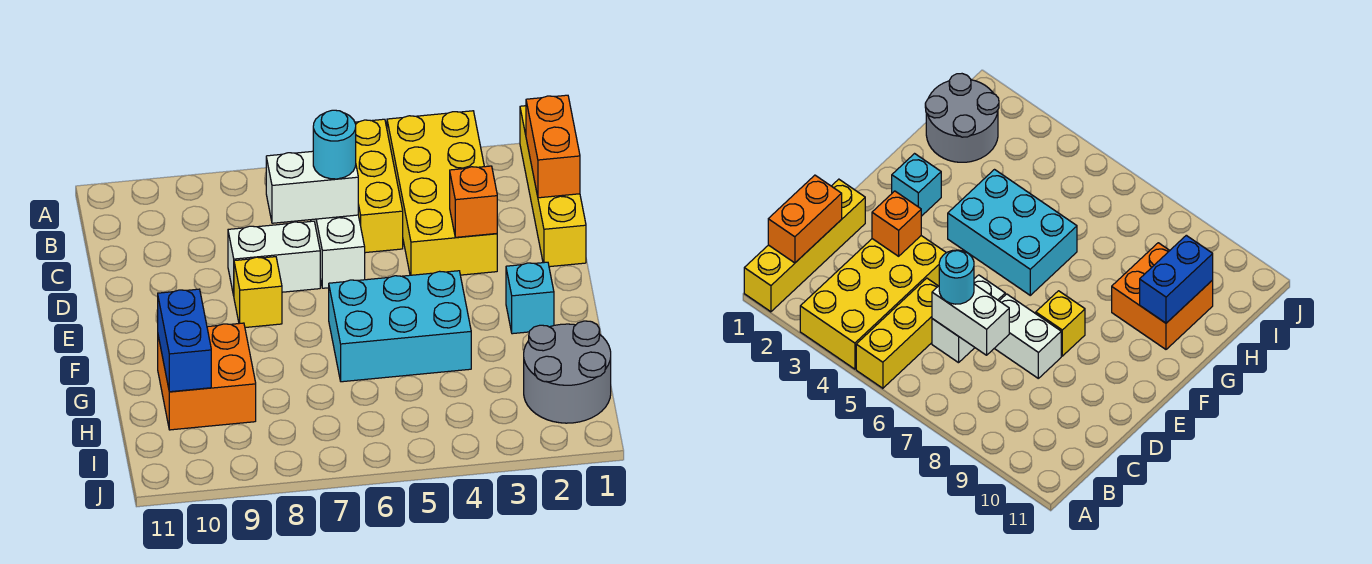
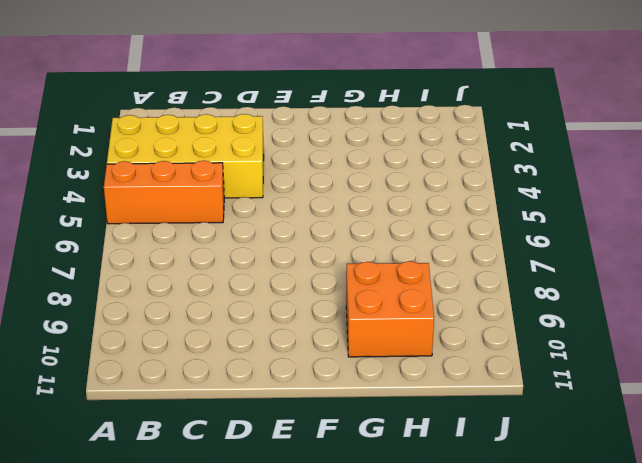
orange 1x3 brick [104,161,224,224] -> yellow 1x3 brick [355,119,403,253]
none -> yellow 1x4 brick [520,106,586,267]
none -> white 1x2 brick [311,215,365,288]
none -> white 1x2 brick [228,221,320,295]

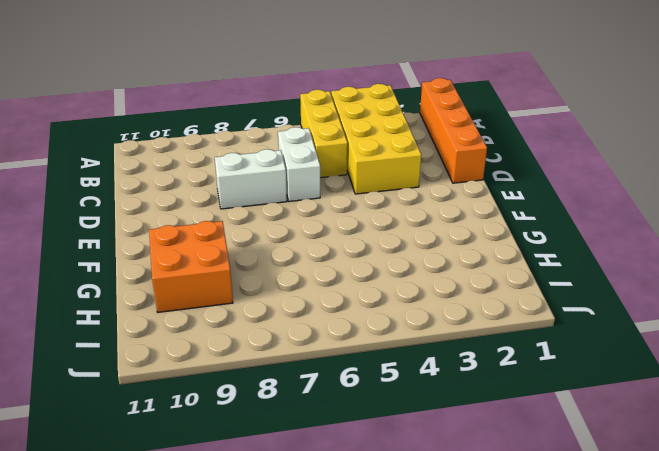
orange 1x4 brick [420,78,487,183] -> yellow 1x4 brick [520,106,586,267]
none -> yellow 1x1 brick [234,257,282,327]
none -> cyan 1x1 brick [506,262,554,334]
none -> cyan 2x3 brick [329,271,471,382]

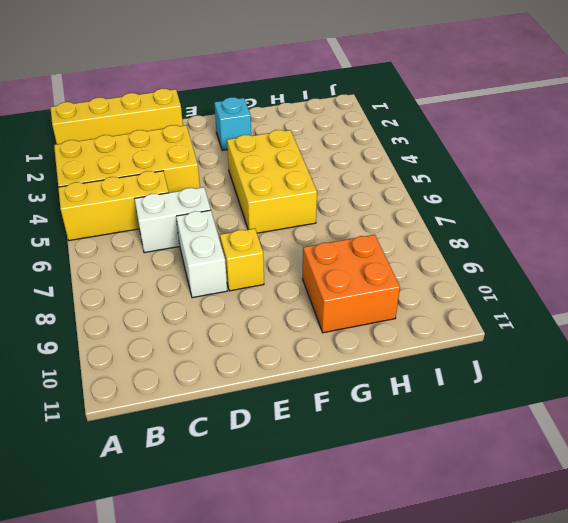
yellow 2x3 brick [227,130,317,233] -> cyan 2x3 brick [329,271,471,382]
none -> grey 2x2 round brick [524,321,611,423]
none -> orange 1x2 brick [526,95,580,198]
none -> white 1x2 brick [266,151,358,223]

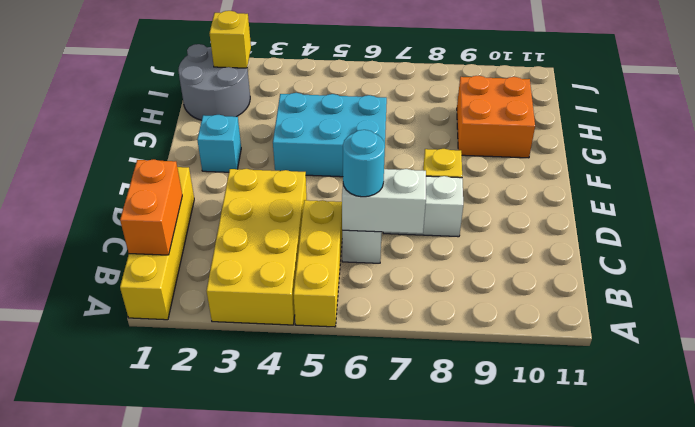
yellow 1x1 brick [209,11,251,68] -> none
none -> orange 1x1 brick [450,166,497,237]
none -> blue 1x2 brick [158,289,211,392]

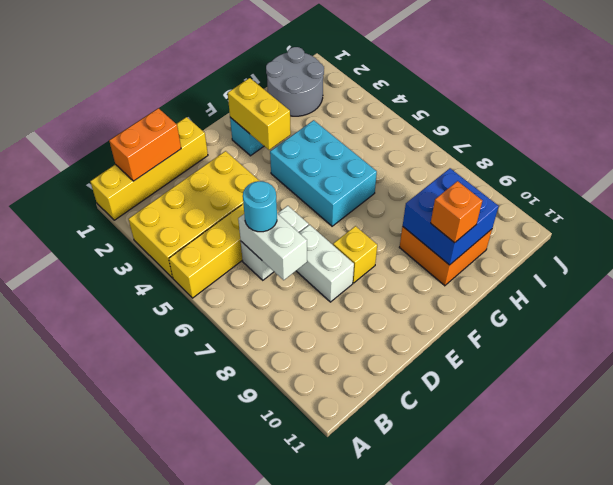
yellow 1x2 brick [228,78,291,150] -> none
blue 2x2 brick [403,168,499,265] -> blue 1x2 brick [158,289,211,392]
orange 1x1 brick [431,181,482,243] -> orange 1x1 brick moved to [450,166,497,237]

